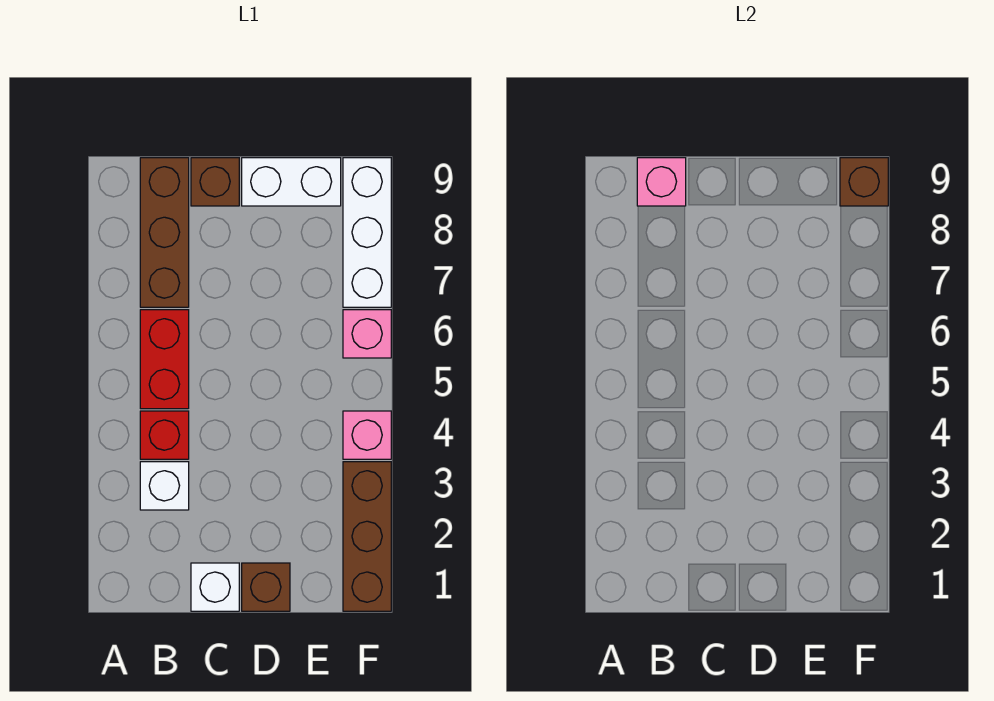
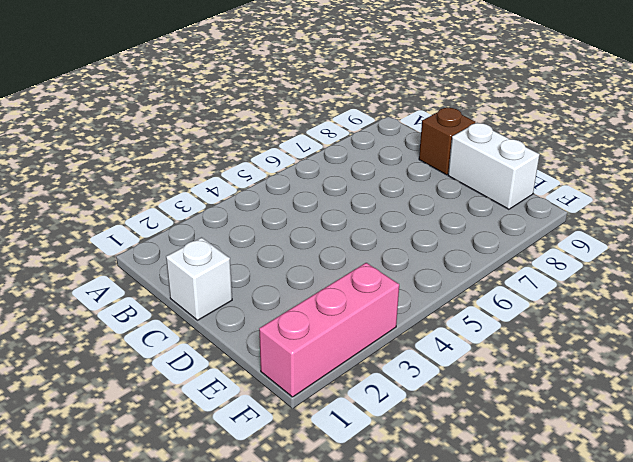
pink 1x3 brick [259,263,399,397] -> brown 1x3 brick [343,462,391,611]
none -> white 1x1 brick [140,462,189,510]
none -> red 1x1 brick [140,411,189,459]
none -> red 1x2 brick [140,310,189,409]

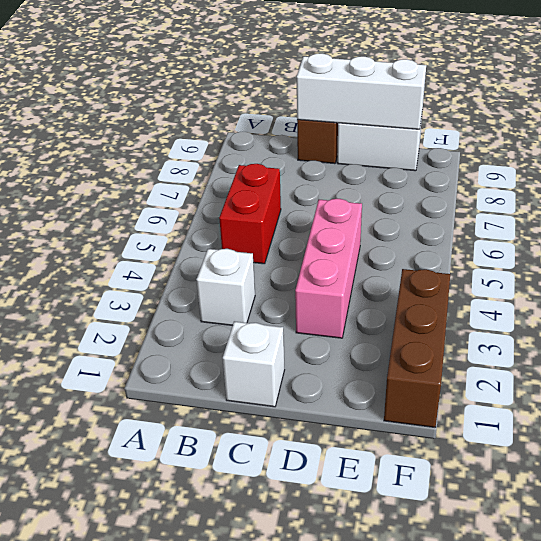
white 1x3 brick [297,53,426,129] -> white 1x3 brick turned to [343,158,391,307]
pink 1x3 brick [295,199,362,338] -> none
none -> red 1x1 brick [140,411,189,459]
none -> brown 1x3 brick [140,158,189,307]
none -> brown 1x1 brick [242,563,290,611]

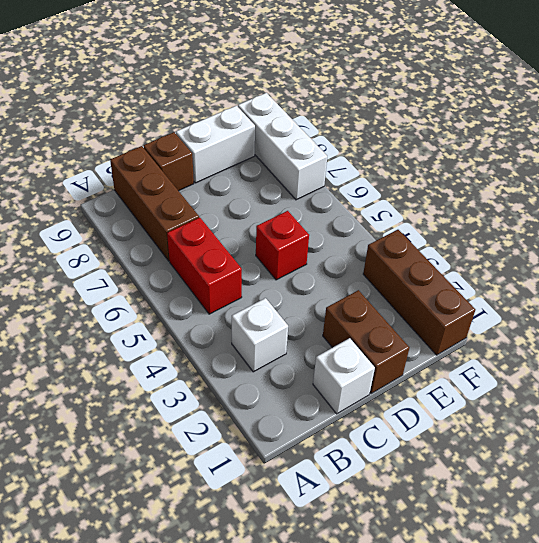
brown 1x2 brick [323,290,410,394] -> brown 1x1 brick [242,563,290,611]
red 1x1 brick [256,211,309,280] -> red 1x1 brick moved to [140,411,189,459]
none -> pink 1x1 brick [343,411,391,459]
none -> pink 1x1 brick [343,310,391,358]
none -> pink 1x1 brick [637,158,686,206]

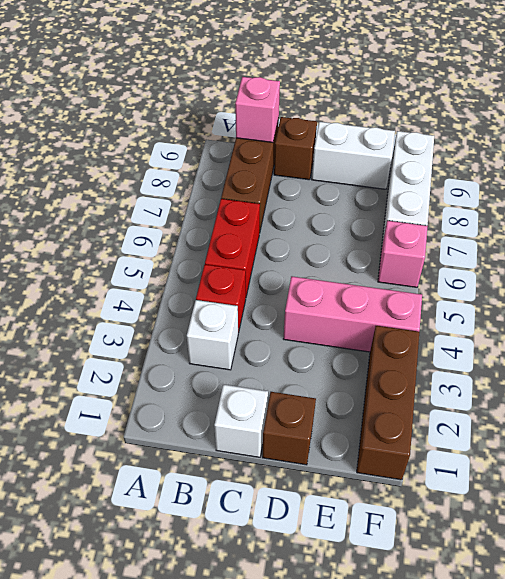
pink 1x3 brick [283,276,422,352] -> pink 1x1 brick [343,411,391,459]
none -> brown 1x1 brick [840,158,888,206]

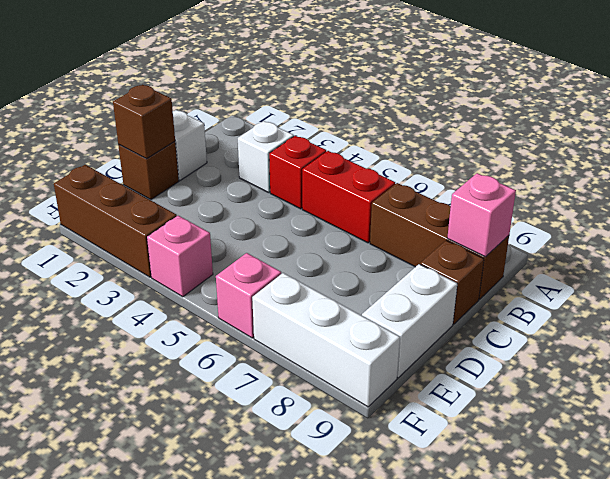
brown 1x1 brick [113,85,175,159] -> brown 1x1 brick moved to [840,158,888,206]

